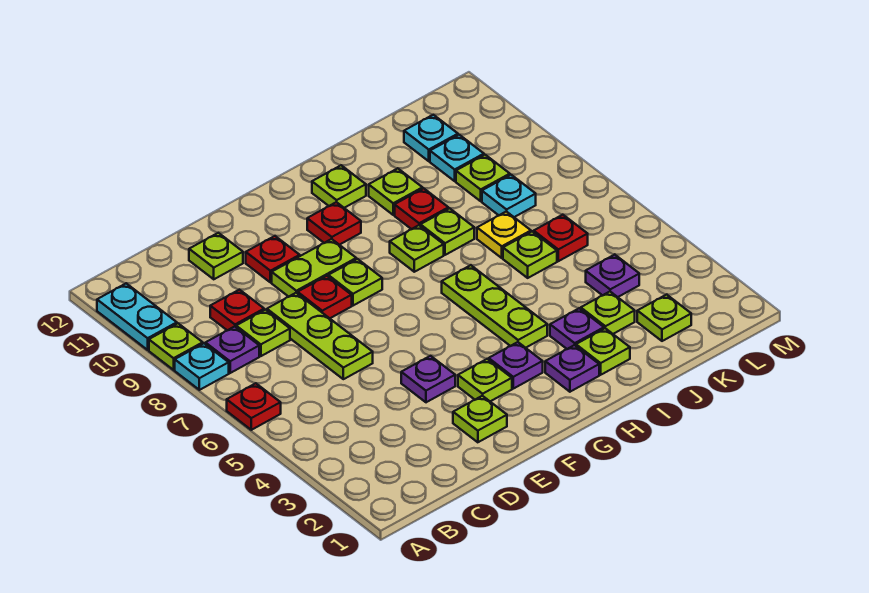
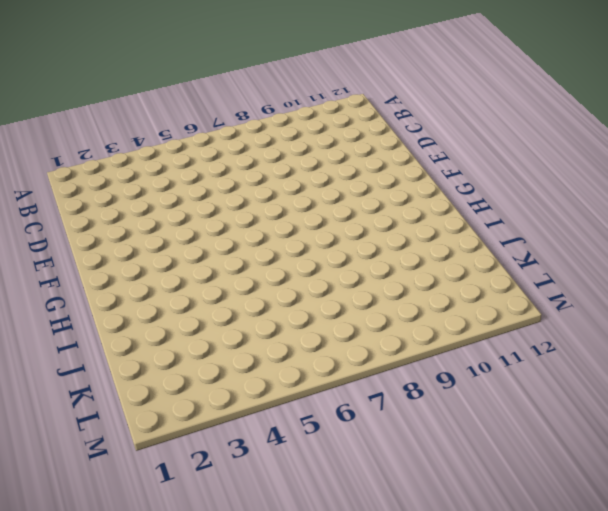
none -> red 1x1 plate [227,383,281,430]
none -> cyan 1x1 plate [175,343,229,390]
none -> lime 1x1 plate [149,323,203,370]
none -> cyan 1x2 plate [97,283,177,350]

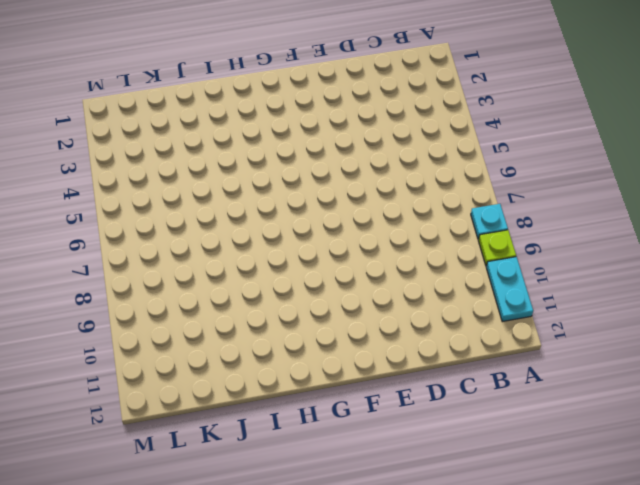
none -> red 1x1 plate [227,383,281,430]
none -> purple 1x1 plate [205,326,259,373]
none -> lime 1x1 plate [236,310,290,356]
none -> red 1x1 plate [210,290,264,330]

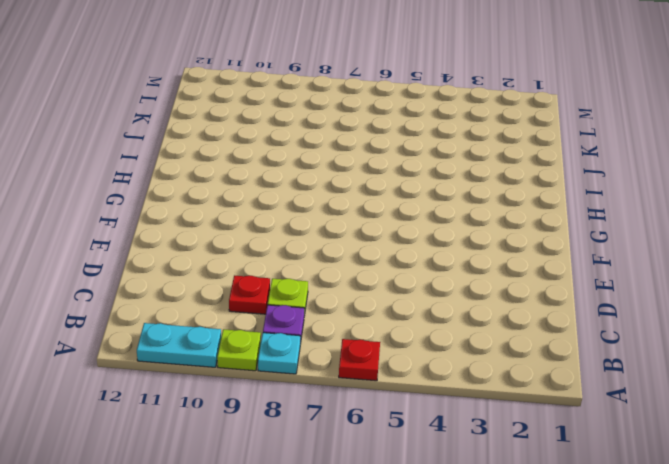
none -> lime 1x3 plate [267,293,373,379]
none -> lime 1x1 plate [189,233,243,279]
none -> lime 1x1 plate [453,396,507,442]
none -> purple 1x1 plate [401,356,455,402]

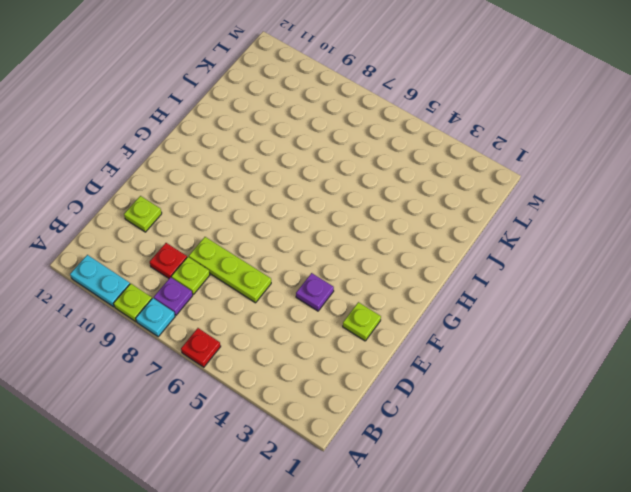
none -> red 1x1 plate [298,276,352,318]
none -> lime 1x2 plate [272,239,356,297]
none -> red 1x1 plate [246,236,300,282]
none -> lime 1x1 plate [458,359,512,401]

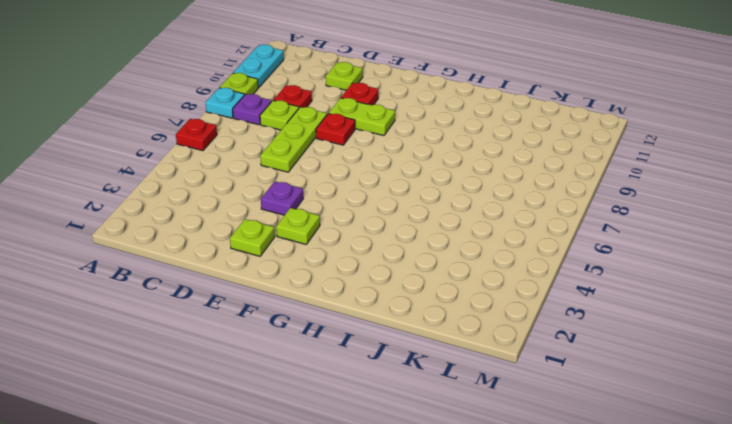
none -> lime 1x1 plate [328,259,382,306]
none -> purple 1x1 plate [489,342,543,389]
none -> red 1x1 plate [307,202,361,245]
none -> purple 1x1 plate [545,345,599,392]

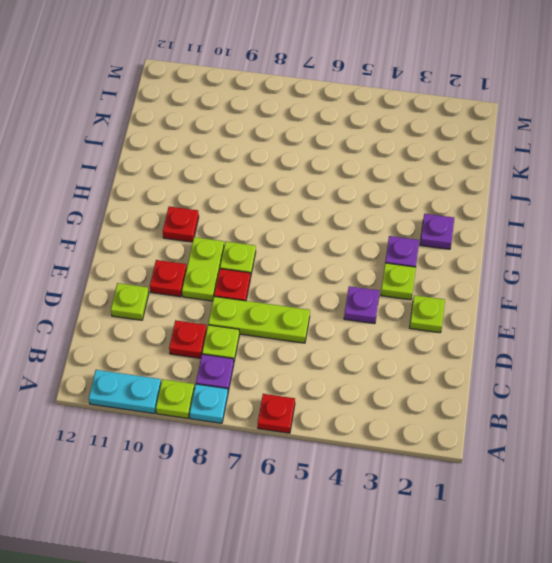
none -> lime 1x3 plate [442,265,547,348]
none -> lime 1x1 plate [390,225,444,272]
none -> lime 1x1 plate [312,165,366,208]
none -> lime 1x1 plate [576,328,630,375]

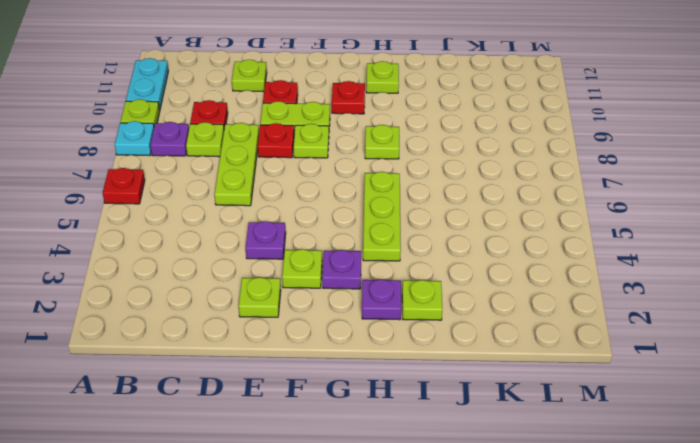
none -> purple 1x1 plate [550,308,604,349]
none -> lime 1x1 plate [420,208,474,255]
none -> red 1x1 plate [395,188,448,229]
none -> lime 1x1 plate [369,168,423,215]

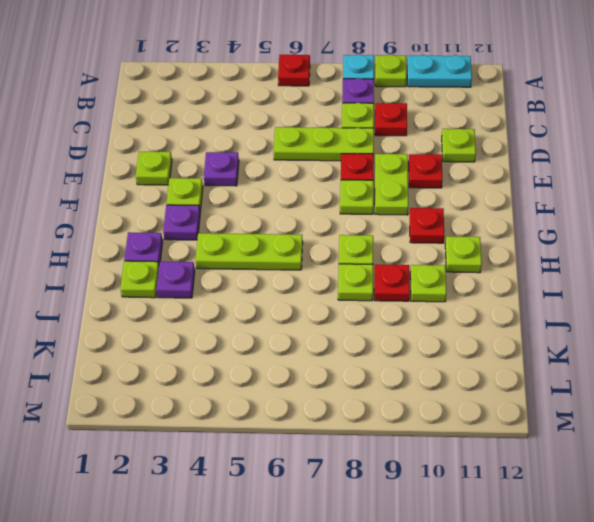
none -> lime 1x1 plate [581,292,635,334]
none -> lime 1x1 plate [503,231,557,278]
none -> yellow 1x1 plate [477,211,531,258]
none -> lime 1x1 plate [637,295,691,341]

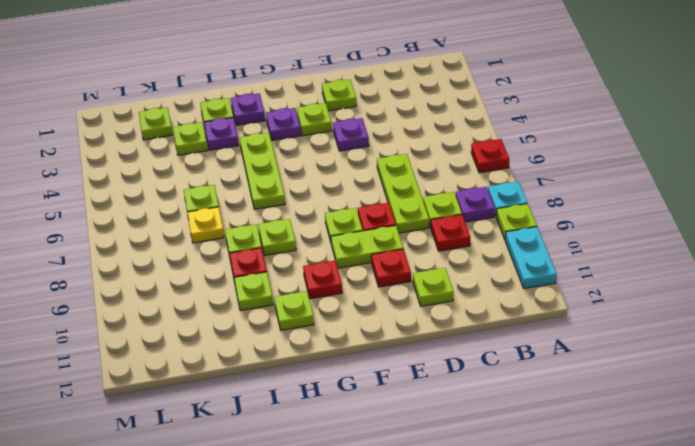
none -> purple 1x1 plate [586,254,639,297]
none -> red 1x1 plate [534,215,588,261]
none -> cyan 1x1 plate [482,175,536,217]
none -> lime 1x1 plate [456,155,510,201]

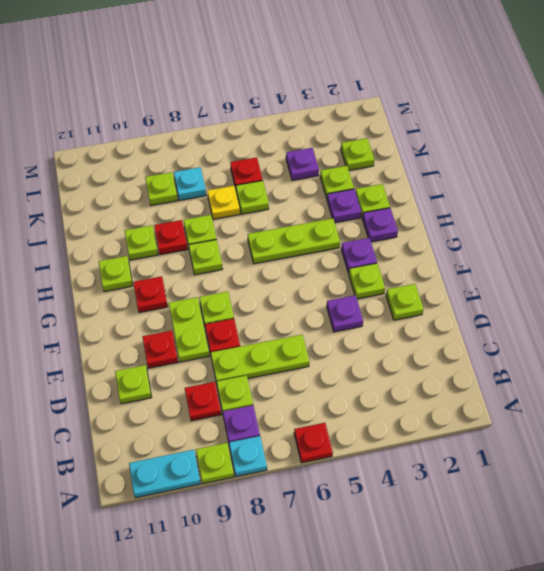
none -> cyan 1x1 plate [430,135,484,181]
none -> cyan 1x1 plate [404,115,458,161]

